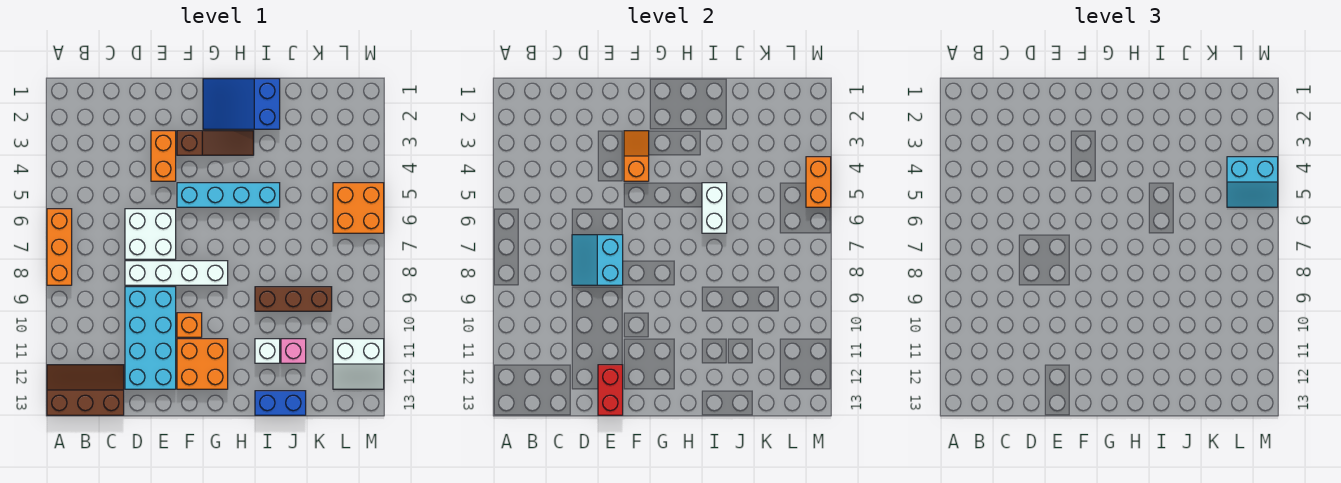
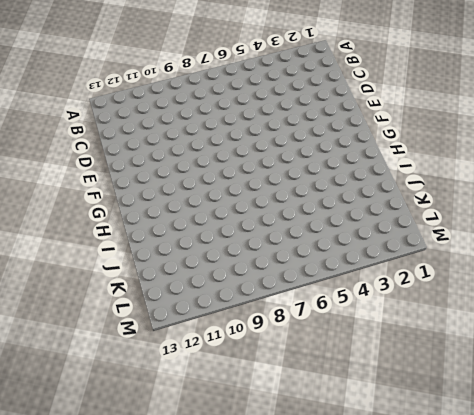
none -> orange 1x3 brick [47,209,72,285]
none -> brown 2x3 slope [47,365,124,415]
none -> white 2x2 brick [125,209,176,259]

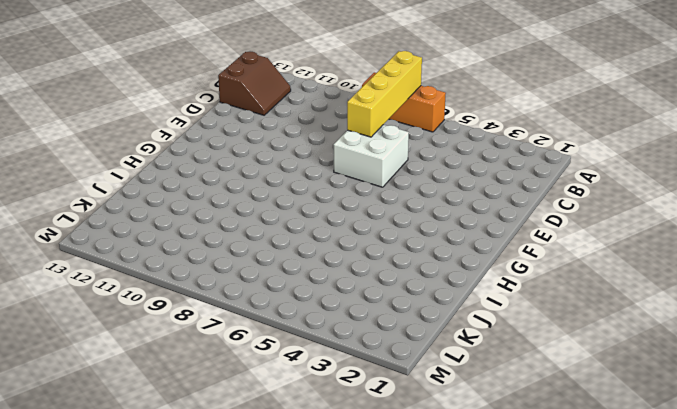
yellow 1x4 brick [347,51,422,137] -> cyan 2x2 slope [572,235,623,285]
brown 2x2 slope [218,52,291,115] -> brown 2x3 slope [47,365,124,415]
none -> white 1x4 brick [125,261,228,285]
none -> cyan 2x4 brick [125,287,176,389]
none -> orange 1x2 brick [151,131,176,181]

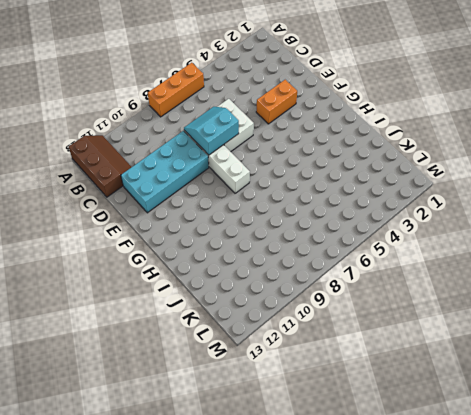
none -> brown 1x3 slope [177,131,254,155]
none -> cyan 1x4 brick [177,183,280,207]
none -> orange 1x1 brick [177,313,202,337]

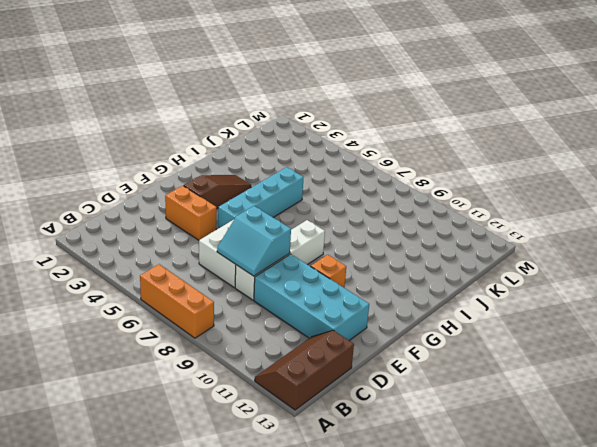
none -> orange 2x2 brick [177,339,228,389]
none -> blue 2x3 slope [203,79,280,129]
none -> brown 1x3 brick [255,287,332,311]

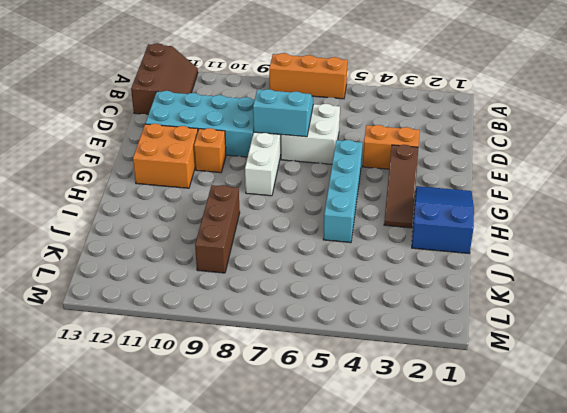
none -> white 1x1 brick [255,339,280,363]
none -> blue 1x2 brick [255,391,306,415]
none -> pink 1x1 brick [281,339,306,363]

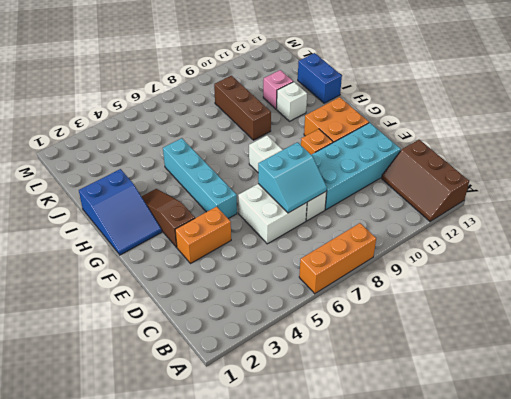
none -> orange 2x2 brick [333,183,384,233]
none -> white 2x2 slope [333,339,384,389]
none -> red 1x2 brick [598,365,623,415]

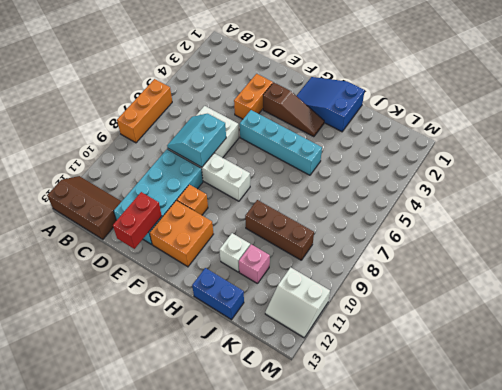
none -> orange 2x2 brick [333,183,384,233]
none -> orange 1x2 slope [624,131,649,181]
none -> white 1x2 brick [702,183,727,233]

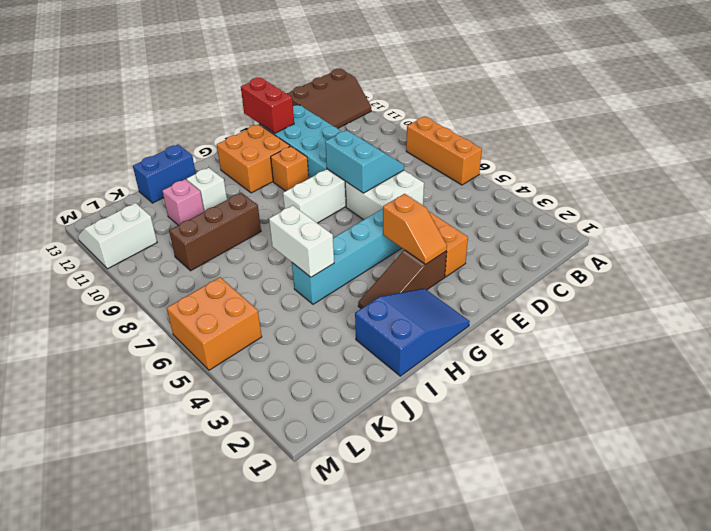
none -> orange 1x2 brick [806,157,831,207]
none -> cyan 2x2 slope [1227,157,1278,207]

